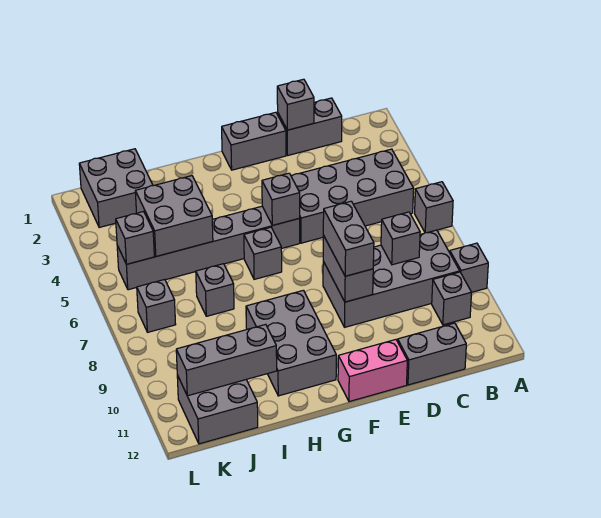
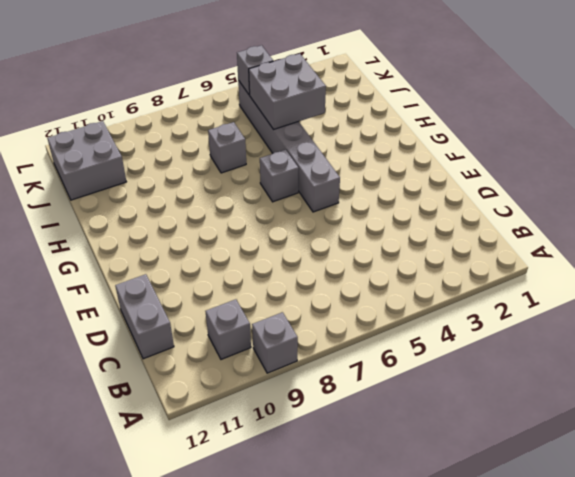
none -> grey 1x1 brick [415,182,453,233]
none -> grey 2x4 brick [291,149,414,243]
none -> grey 2x4 brick [323,230,460,327]

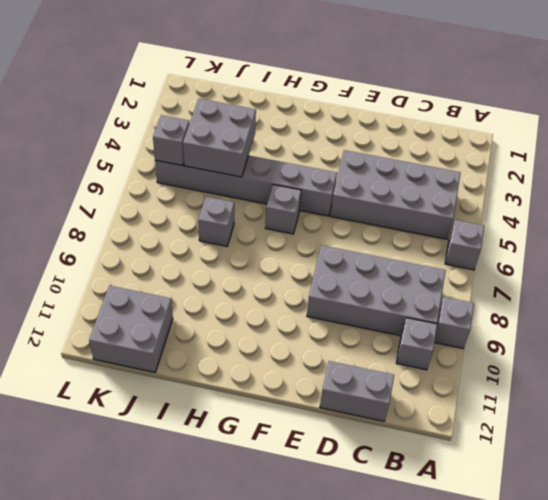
none -> grey 1x2 brick [278,98,342,155]
none -> grey 1x2 brick [222,112,286,170]
none -> pink 1x2 brick [338,340,407,402]

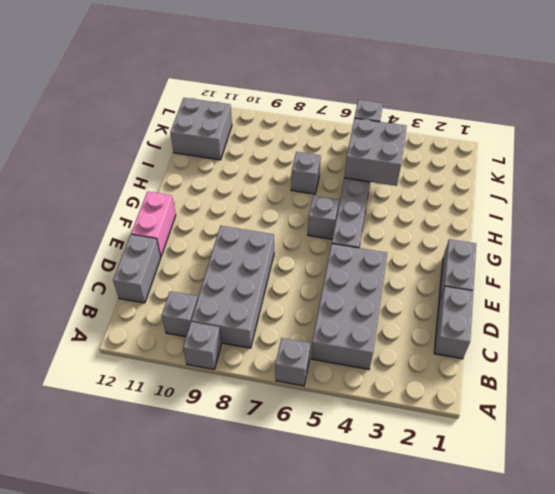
none -> grey 2x3 brick [246,290,336,396]
none -> grey 2x2 brick [79,149,153,228]
none -> grey 1x1 brick [137,279,176,332]

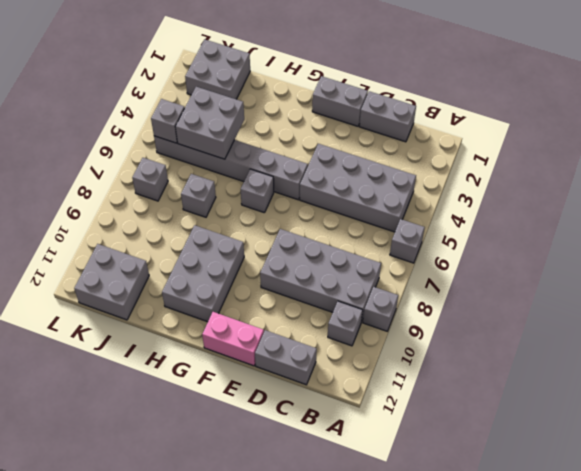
none -> grey 1x1 brick [381,212,420,265]
none -> grey 1x1 brick [277,79,314,130]
none -> grey 1x2 brick [323,235,373,302]

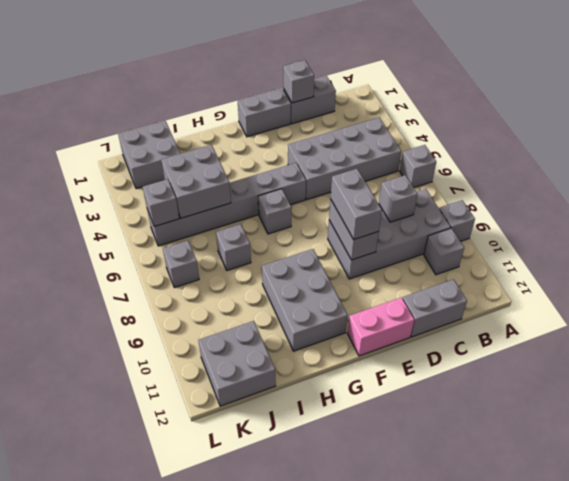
none -> grey 1x1 brick [262,173,300,225]
none -> grey 1x3 brick [176,324,277,396]

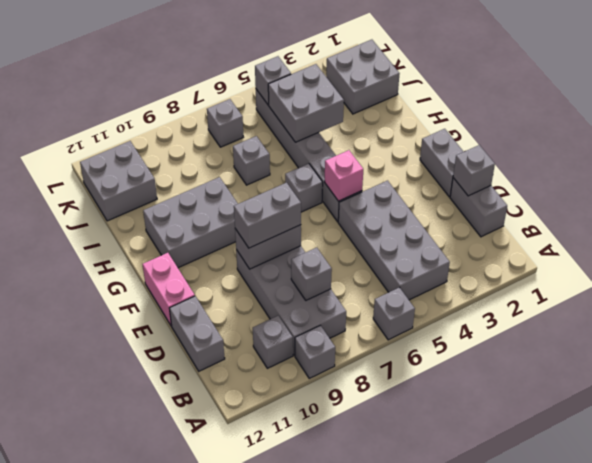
pink 1x1 brick [325,150,363,201] -> grey 1x1 brick [262,173,300,225]
none -> grey 1x3 brick [176,324,277,396]

